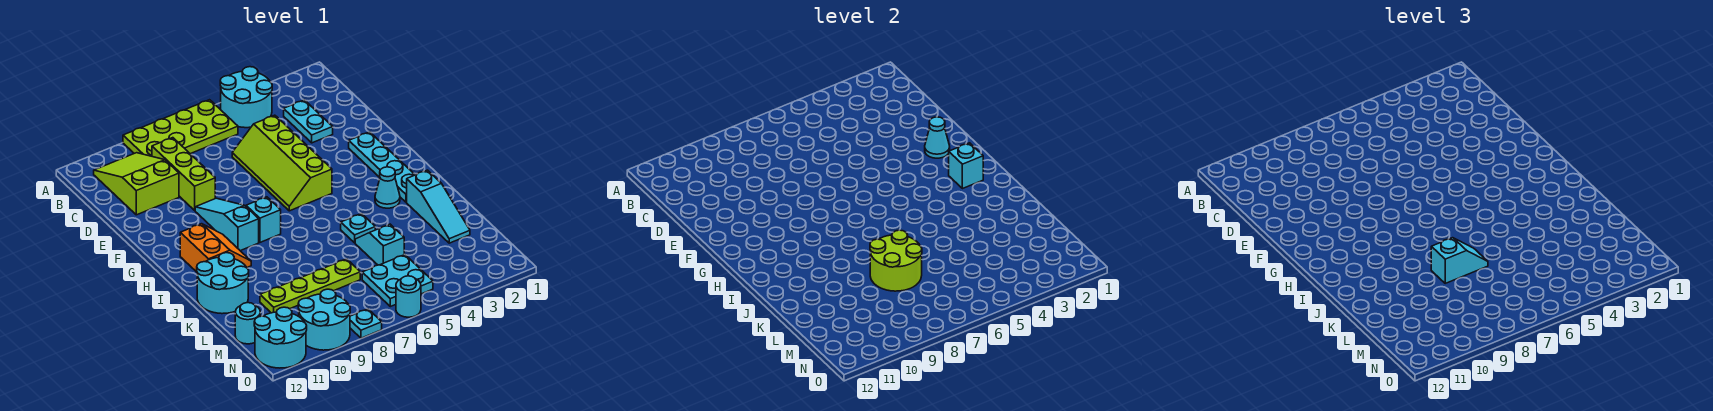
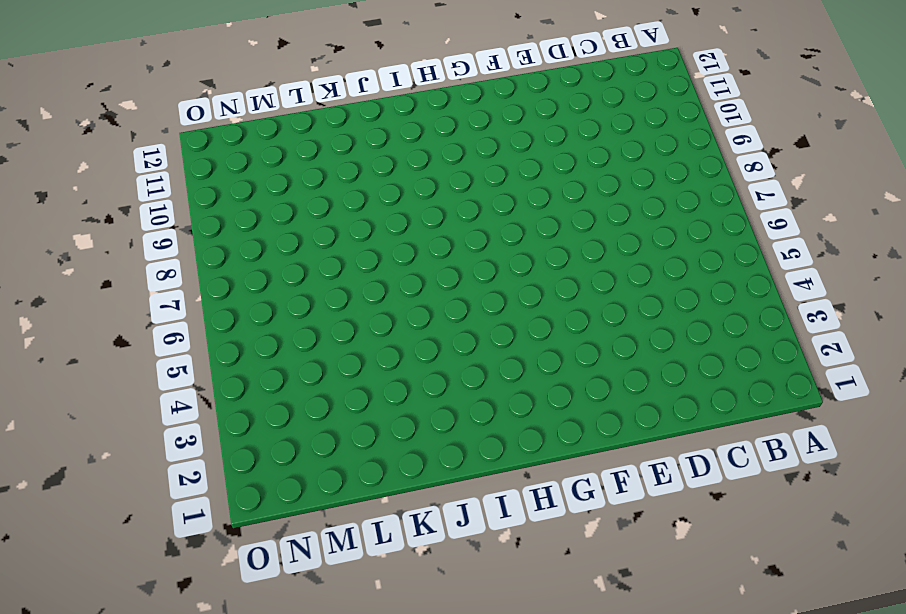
none -> cyan 2x2 round brick [220,67,272,128]
none -> lime 2x4 plate [123,100,238,156]
none -> lime 2x3 slope [94,153,179,215]

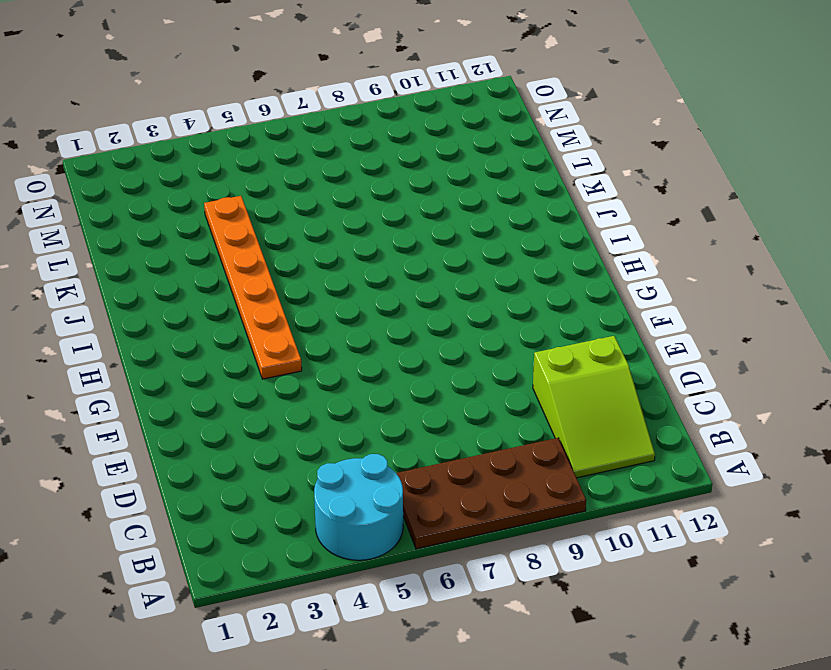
brown 2x4 plate [396,438,586,549] -> lime 2x4 plate [123,100,238,156]
orange 1x6 plate [204,196,302,379] -> none
none -> cyan 1x2 plate [284,100,333,143]
none -> lime 1x3 brick [152,138,215,210]
none -> lime 2x4 slope [232,115,332,211]

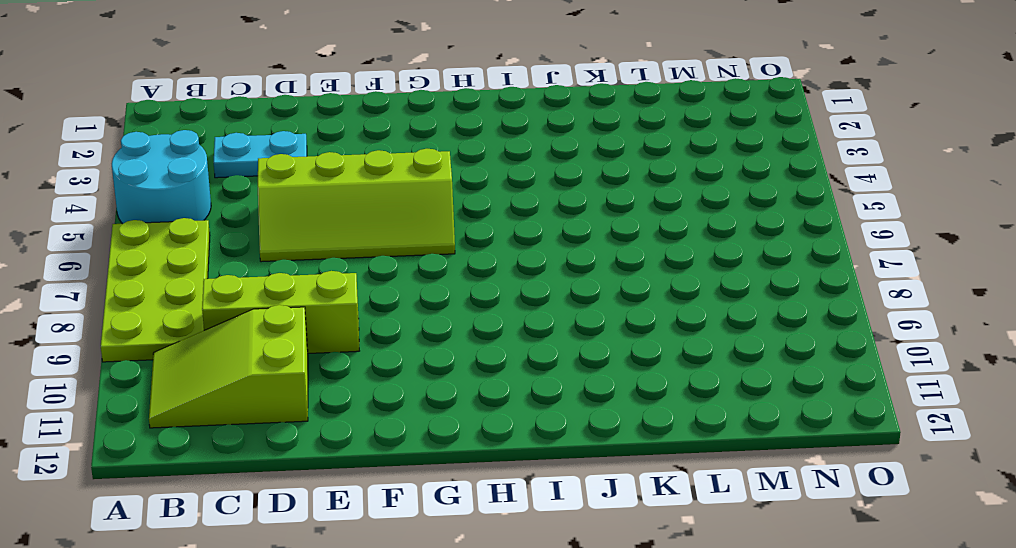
none -> cyan 1x4 plate [349,132,415,202]
none -> cyan 1x3 slope [195,198,259,251]
none -> cyan 1x1 brick [246,197,281,242]

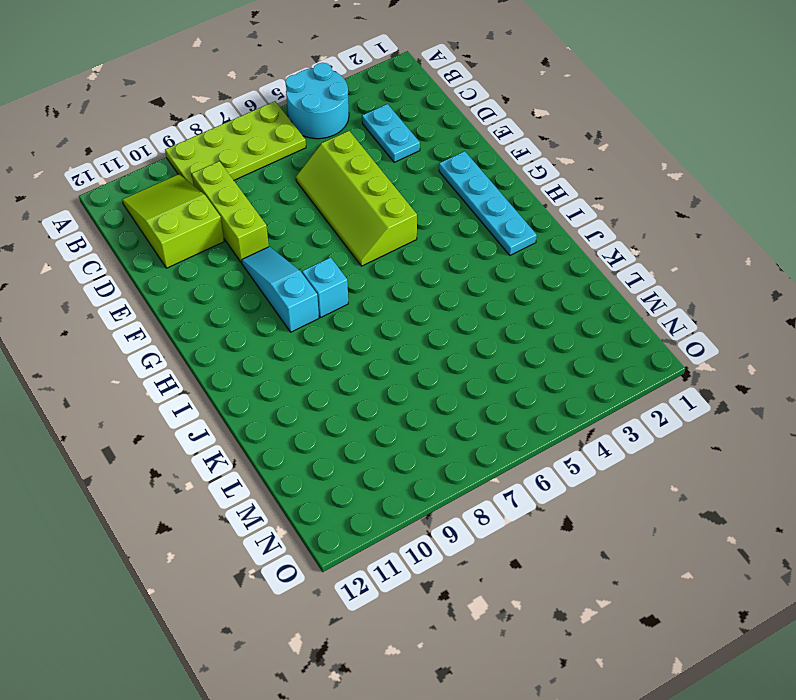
none -> orange 2x2 slope [180,224,251,272]
none -> cyan 1x1 cone [375,167,400,208]
none -> cyan 1x3 slope [407,170,470,243]

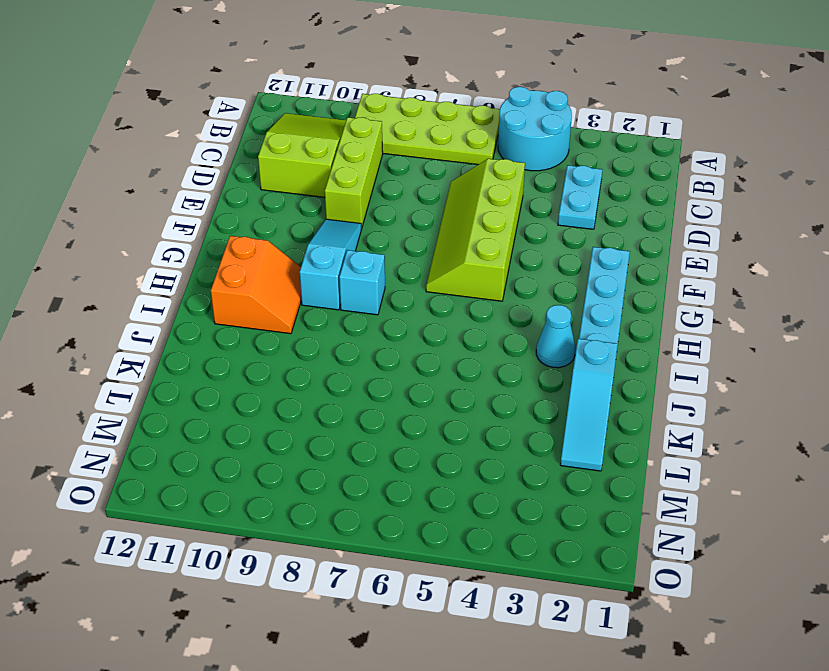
none -> cyan 1x1 plate [341,214,375,243]
none -> cyan 2x2 round brick [197,253,249,314]
none -> cyan 1x2 slope [355,224,404,265]

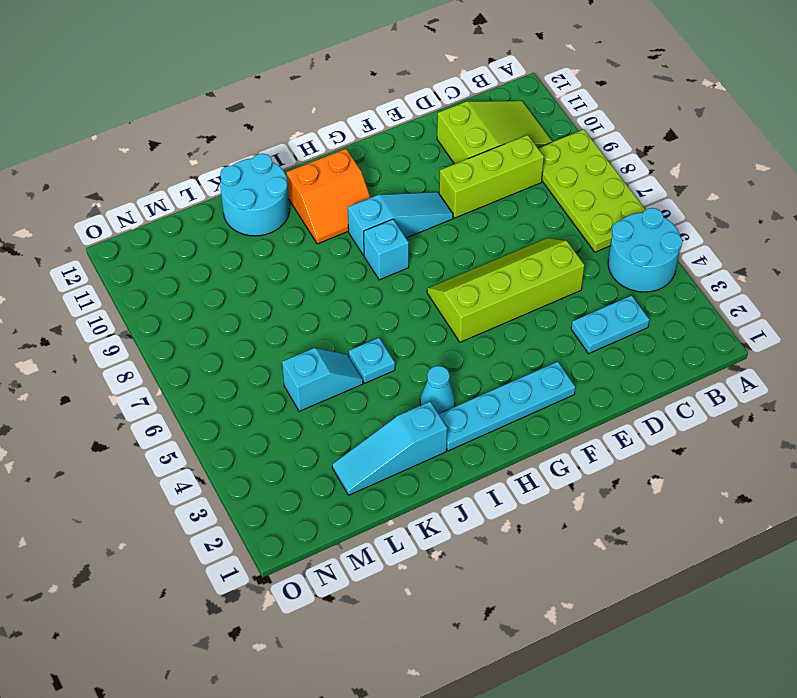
none -> lime 1x4 plate [260,259,360,313]
none -> cyan 2x2 plate [362,255,433,307]
none -> cyan 1x1 round brick [235,303,260,344]

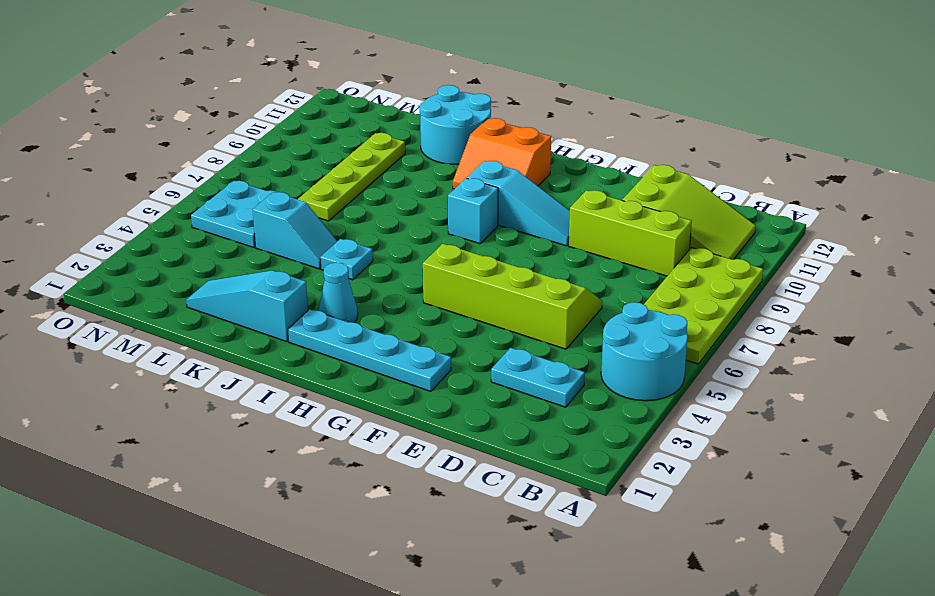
none -> cyan 1x1 round brick [235,303,260,344]
none -> cyan 2x2 round brick [298,289,350,350]
none -> cyan 2x2 round brick [254,307,307,368]

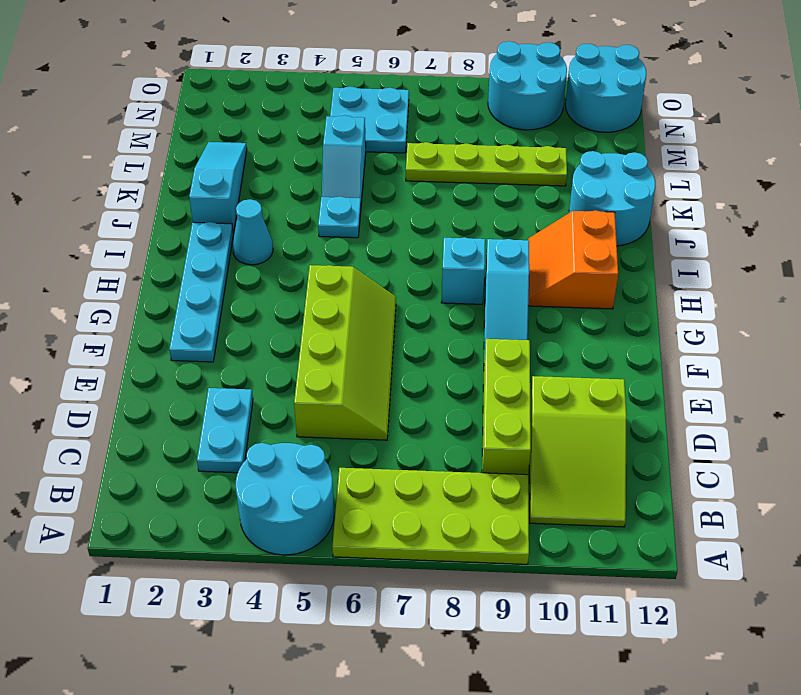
none -> cyan 1x1 round brick [235,303,260,344]
none -> cyan 1x1 round brick [396,276,421,317]
none -> cyan 1x1 plate [350,309,382,338]

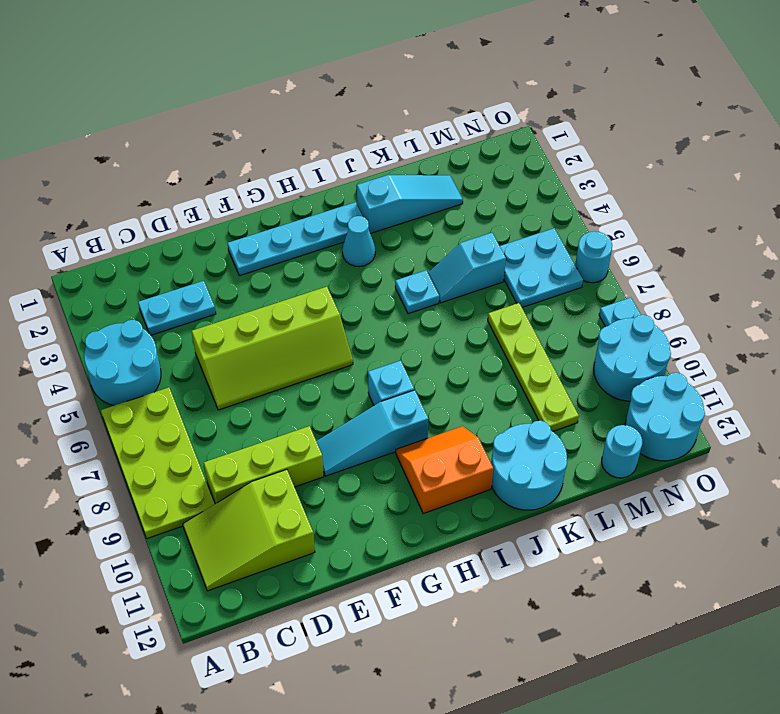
none -> cyan 1x1 cone [925,117,950,158]
none -> cyan 1x1 brick [949,143,983,189]
none -> lime 2x2 round brick [870,230,922,291]

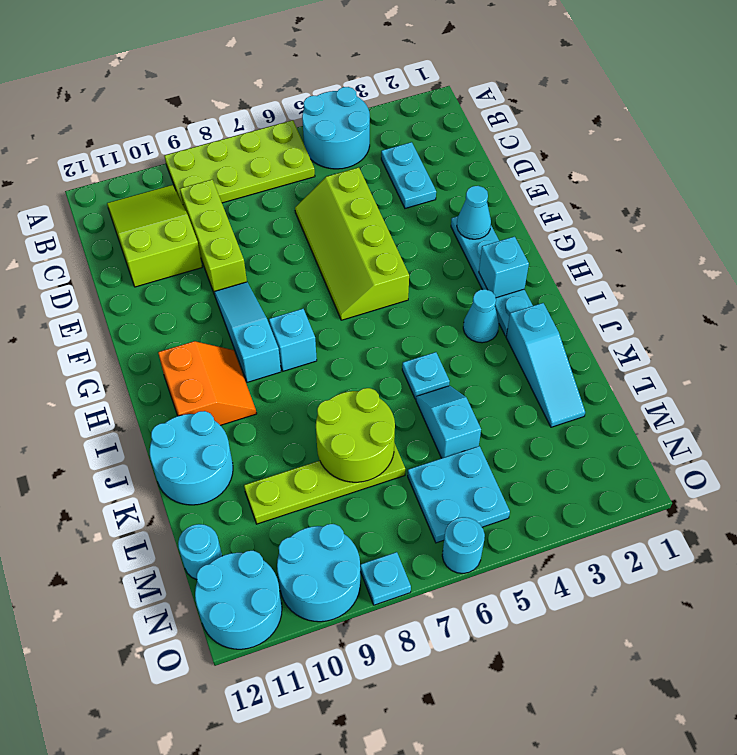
none -> cyan 1x2 slope [1431,238,1488,283]

